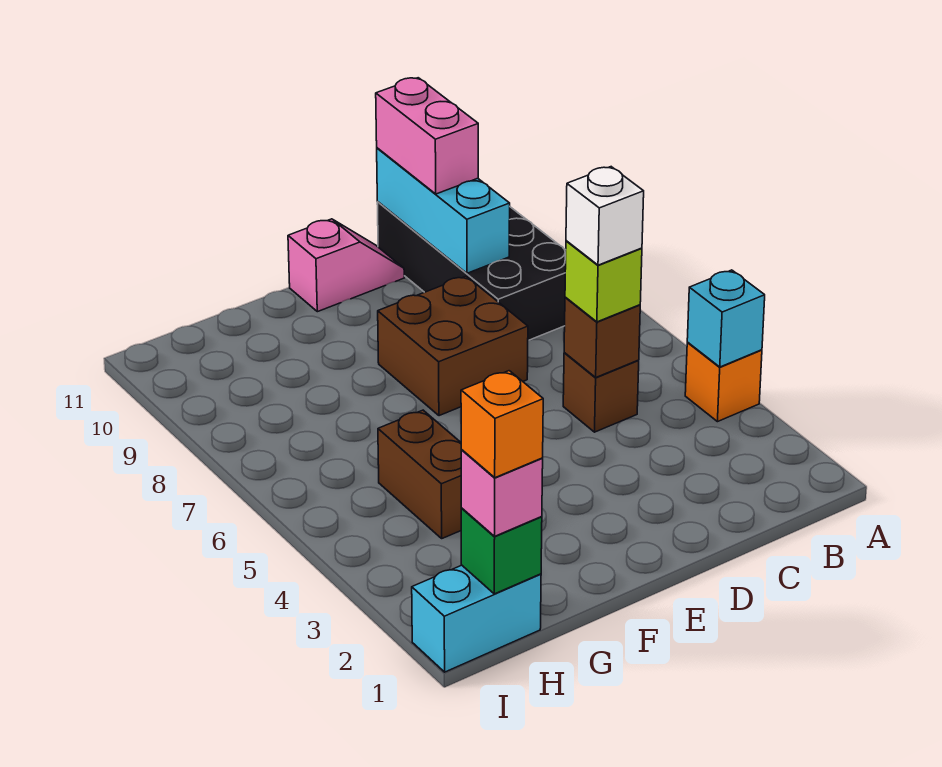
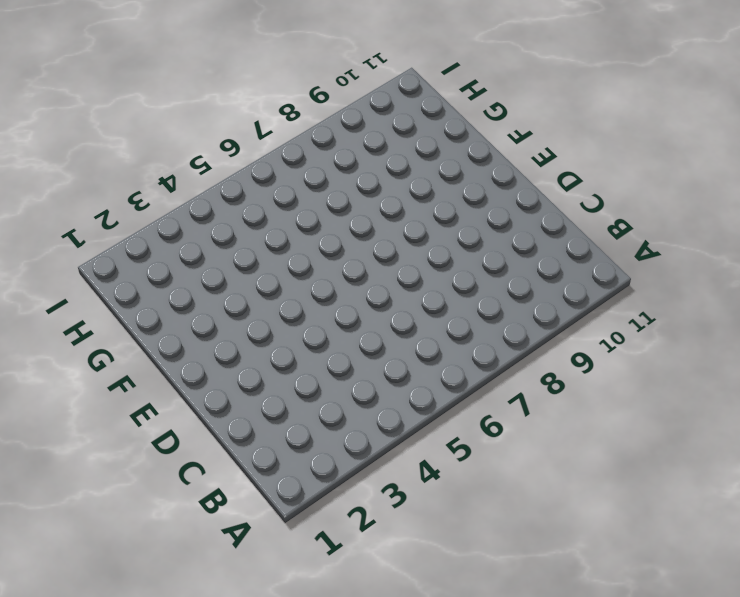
none -> orange 1x1 brick [685,343,762,422]
none -> black 2x4 brick [377,202,566,340]
none -> brown 1x1 brick [563,353,639,432]

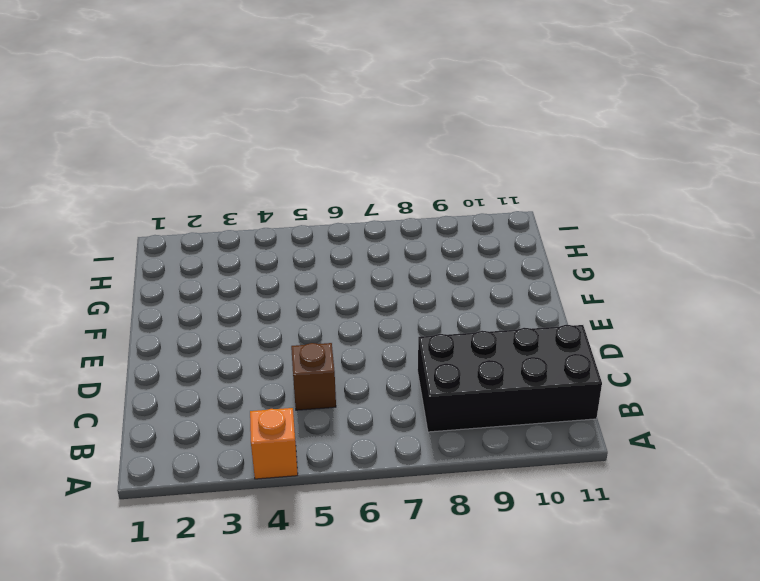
none -> brown 2x2 brick [378,276,528,416]
none -> pink 1x2 slope [288,219,404,312]
none -> brown 1x2 brick [378,410,462,538]

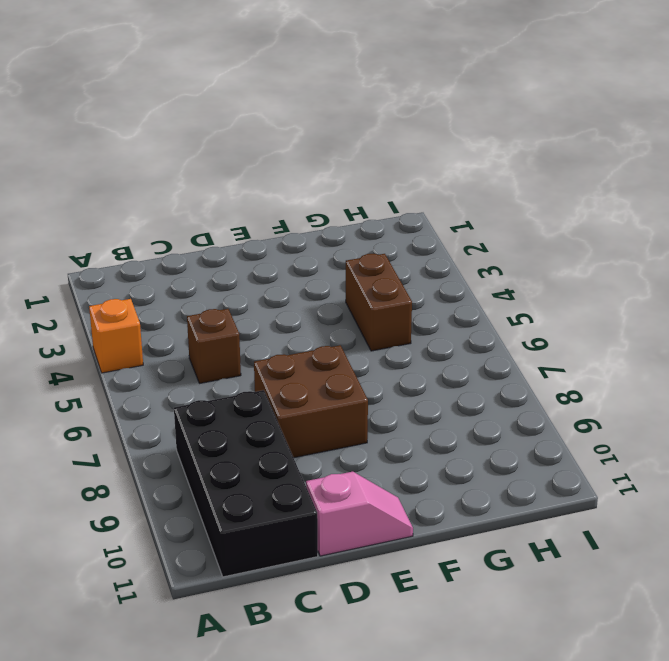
pink 1x2 slope [306,471,413,556] -> pink 1x2 slope turned to [288,219,404,312]
none -> cyan 1x2 brick [412,565,541,672]
none -> cyan 1x1 brick [687,270,765,367]
none -> brown 1x1 brick [564,297,640,377]

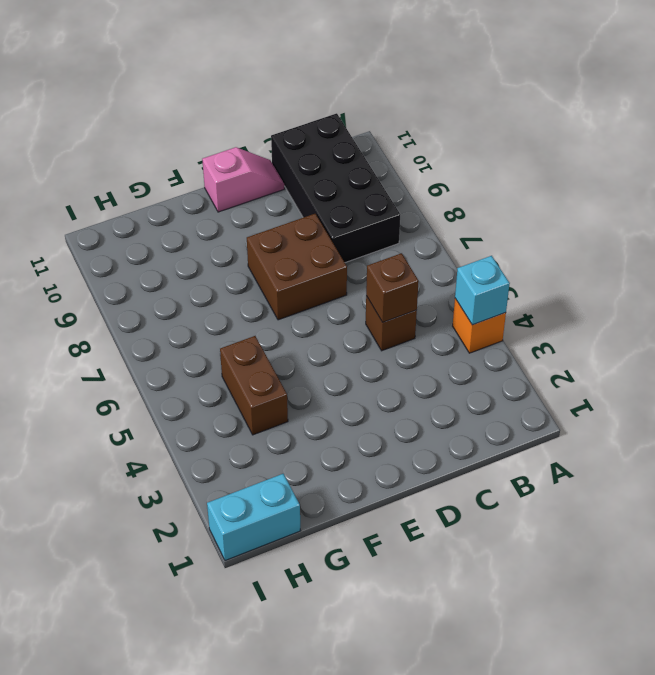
none -> cyan 1x3 brick [377,148,510,273]
none -> green 1x1 brick [461,508,542,594]
none -> lime 1x1 brick [565,241,642,322]

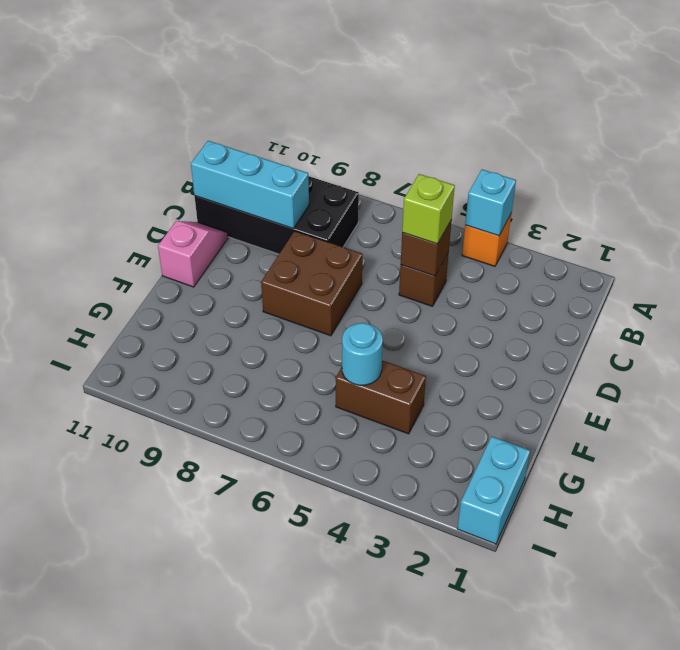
cyan 1x1 round brick [342,323,383,385] -> none
none -> green 1x1 brick [461,508,542,594]
none -> pink 1x2 brick [376,78,478,194]
none -> pink 1x1 brick [461,450,543,536]

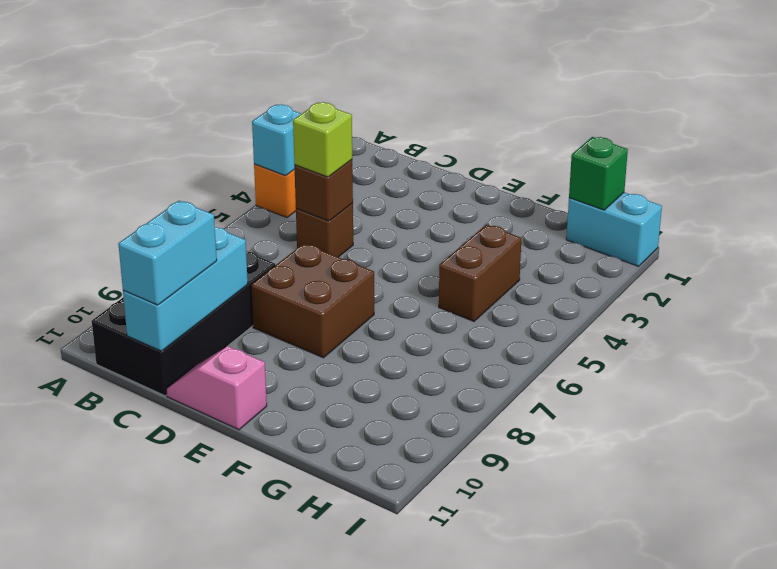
cyan 1x2 brick [118,201,217,305] -> pink 1x2 brick [376,78,478,194]
none -> pink 1x1 brick [461,450,543,536]
none -> white 1x1 brick [566,167,644,265]
none -> orange 1x1 brick [461,371,543,478]

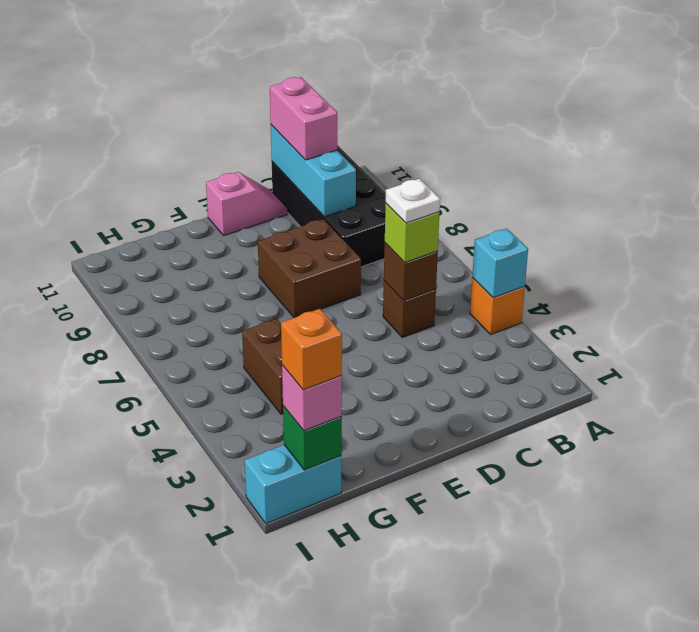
white 1x1 plate [386,179,440,223] -> white 1x1 brick [566,167,644,265]

